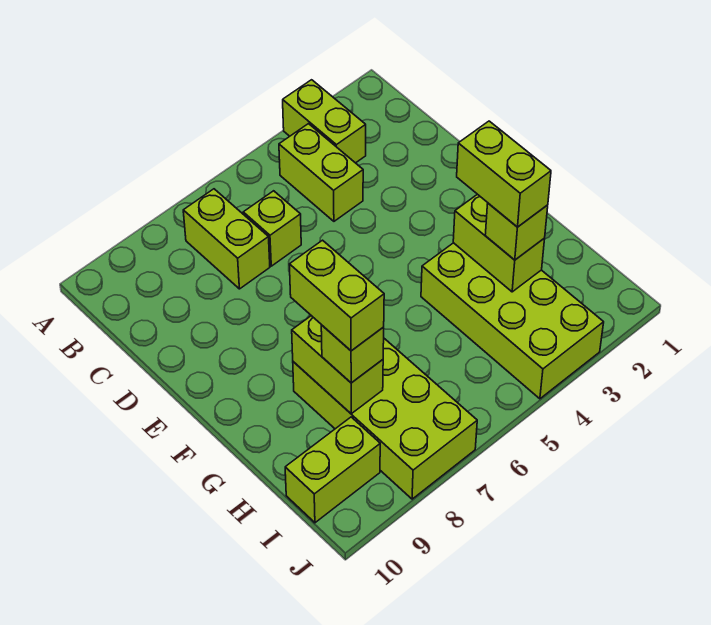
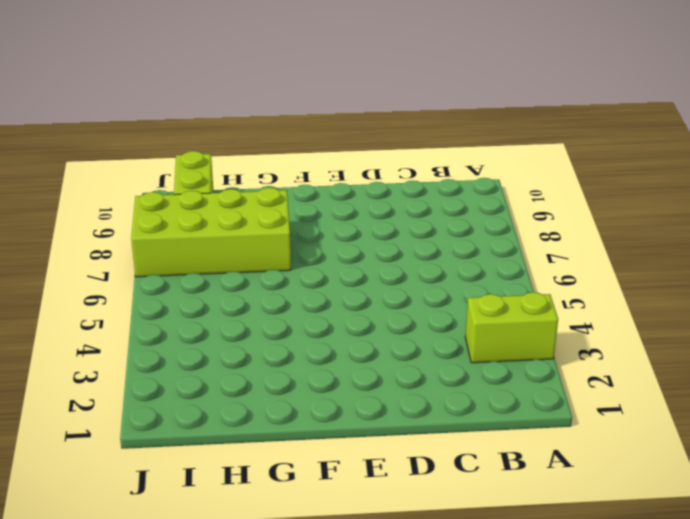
none -> lime 1x2 brick [279,124,363,221]
none -> lime 1x2 brick [183,189,270,289]
none -> lime 1x1 brick [243,191,301,266]

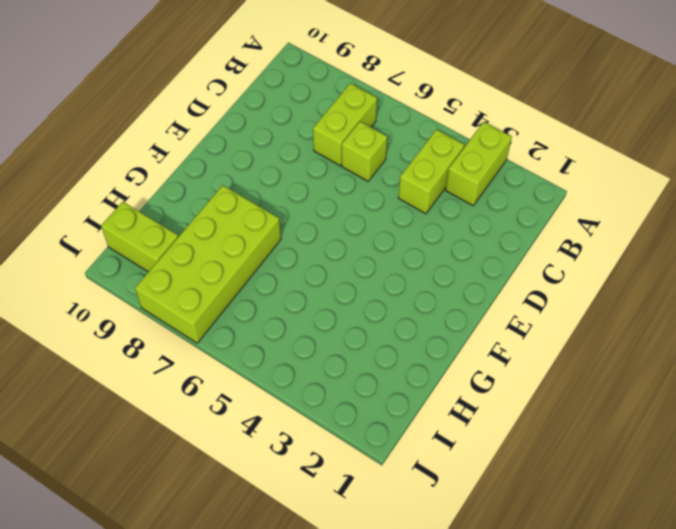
none -> lime 2x4 brick [421,243,604,399]
none -> lime 1x2 brick [453,194,545,292]
none -> lime 1x2 brick [292,316,383,414]

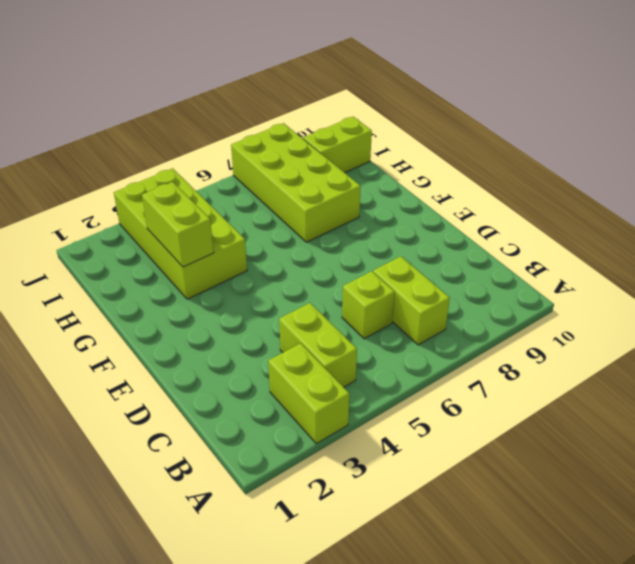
none -> lime 1x2 brick [292,316,383,414]
none -> lime 1x1 brick [485,203,548,260]
none -> lime 1x1 brick [321,325,384,383]

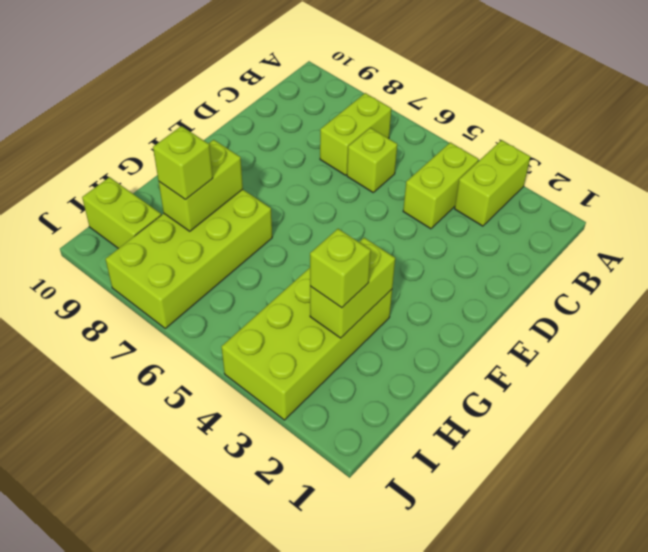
none -> lime 1x2 brick [457,121,551,227]
none -> lime 1x2 brick [289,240,384,351]

